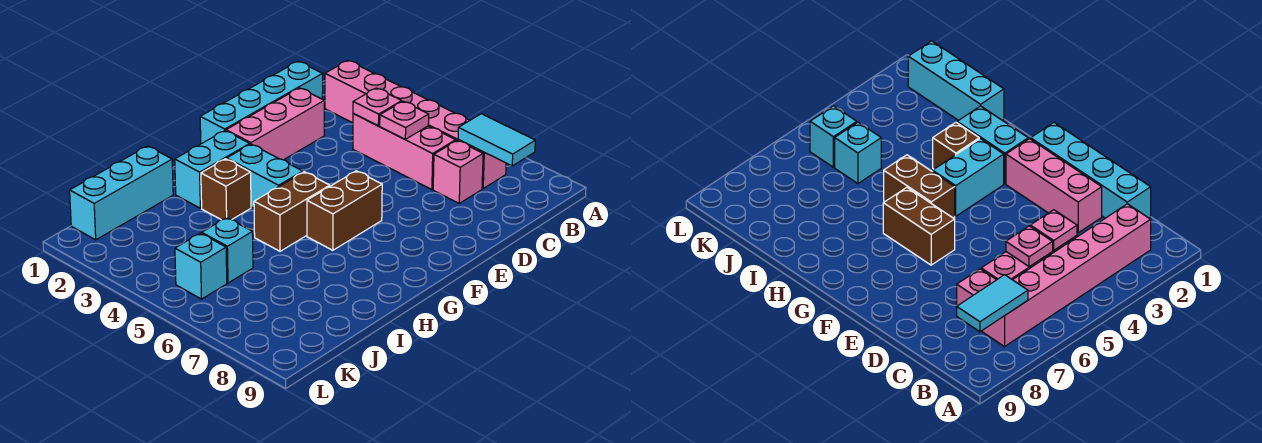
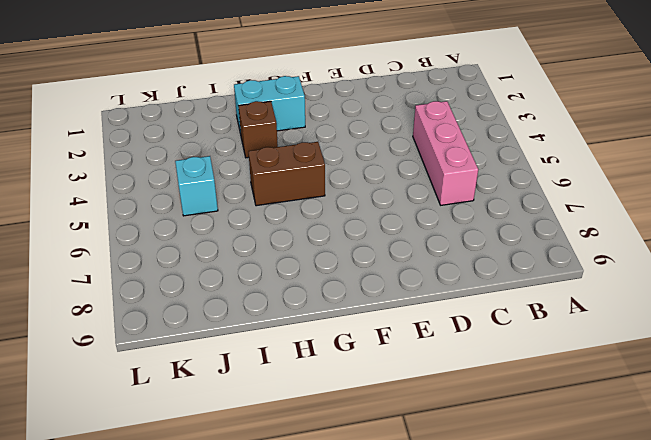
none -> pink 1x6 brick [325,61,506,188]
none -> cyan 1x4 brick [200,61,323,144]
none -> pink 1x1 brick [433,141,483,203]

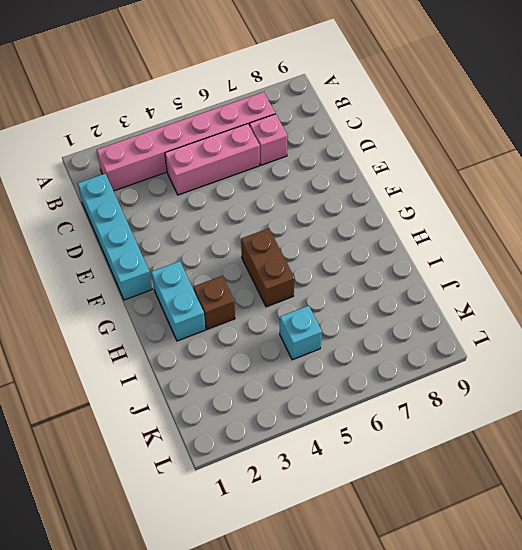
none -> pink 1x3 brick [226,88,324,160]
none -> brown 1x2 brick [307,171,382,250]
none -> cyan 1x2 brick [227,144,303,208]

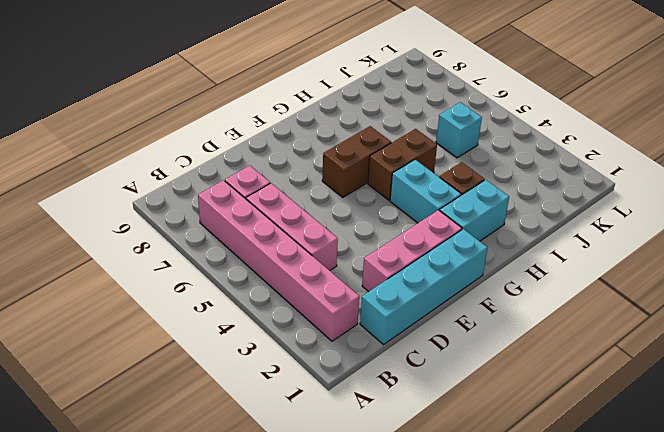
none -> cyan 1x3 brick [70,146,173,240]
none -> cyan 1x1 brick [175,233,227,299]
none -> cyan 1x2 tile [458,114,535,166]

